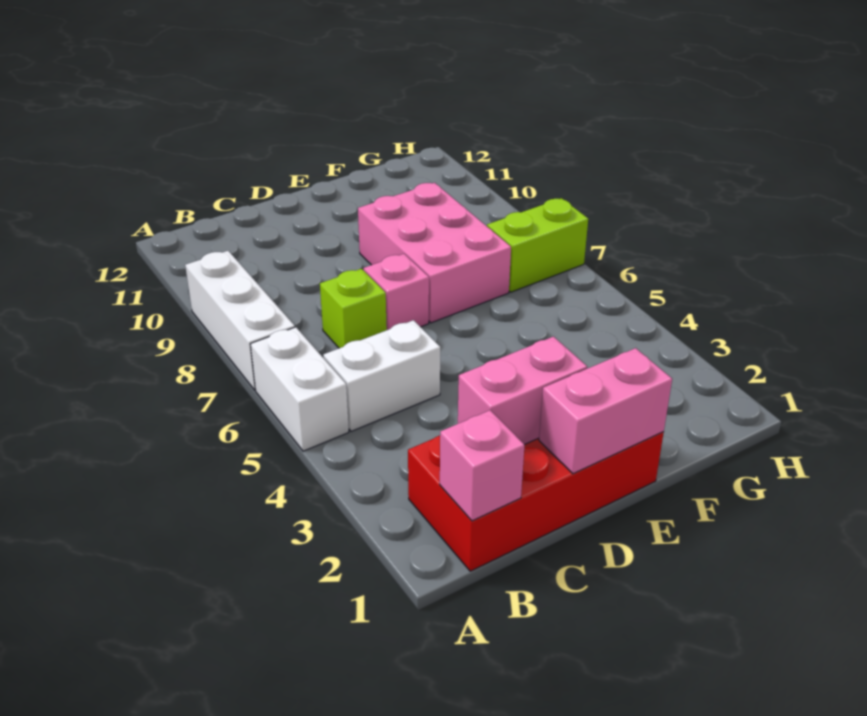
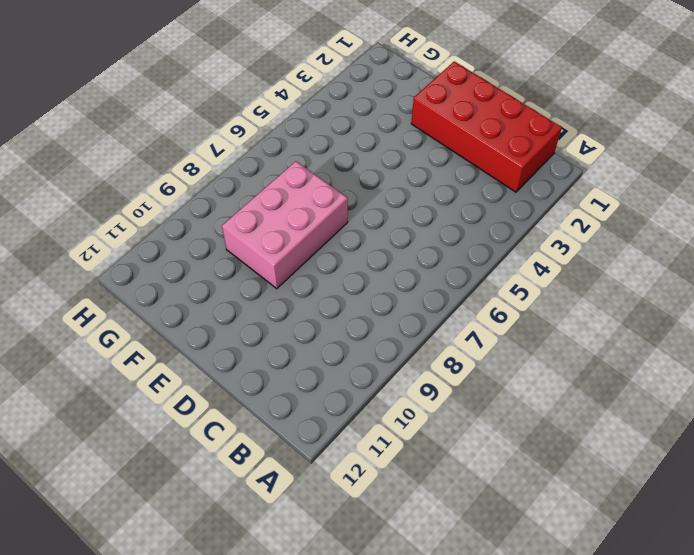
none -> white 1x2 brick [250,327,349,451]
none -> white 1x3 brick [185,251,295,390]

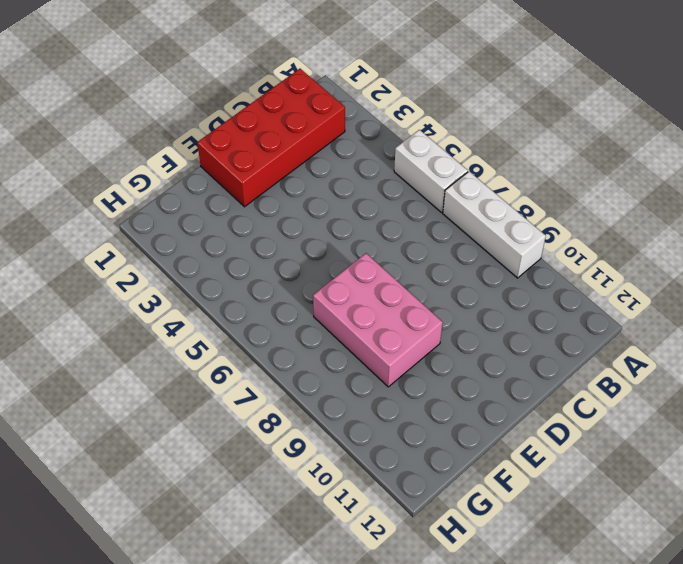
none -> white 1x2 brick [323,320,440,431]
none -> lime 1x1 brick [320,269,387,348]

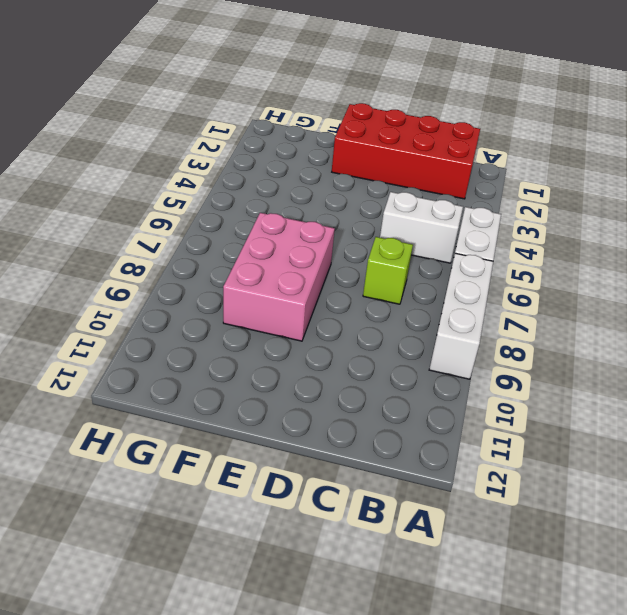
none -> pink 1x1 brick [364,254,429,330]
none -> lime 1x2 brick [487,198,588,292]

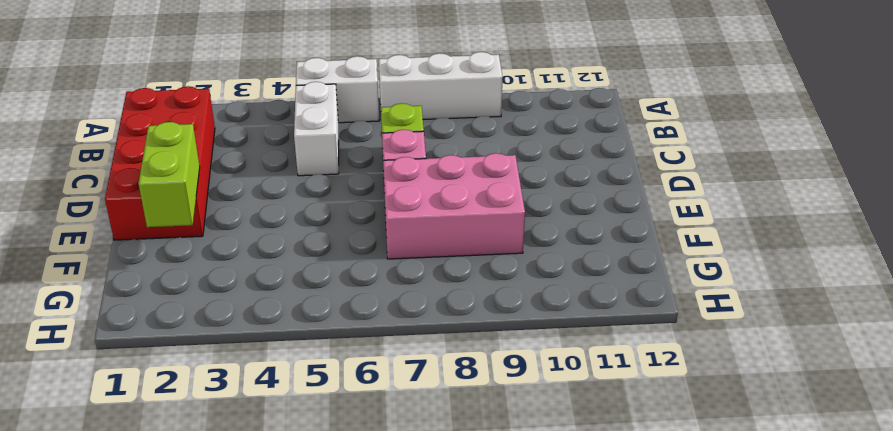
lime 1x2 brick [138,122,200,227] -> lime 1x2 brick moved to [487,198,588,292]
none -> pink 1x1 brick [440,410,524,521]
none -> pink 1x2 brick [458,337,587,445]

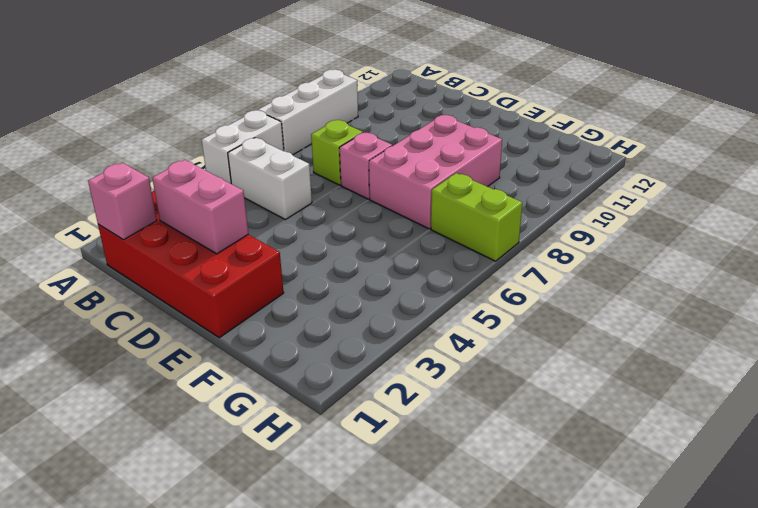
none -> pink 1x2 brick [539,348,672,474]

